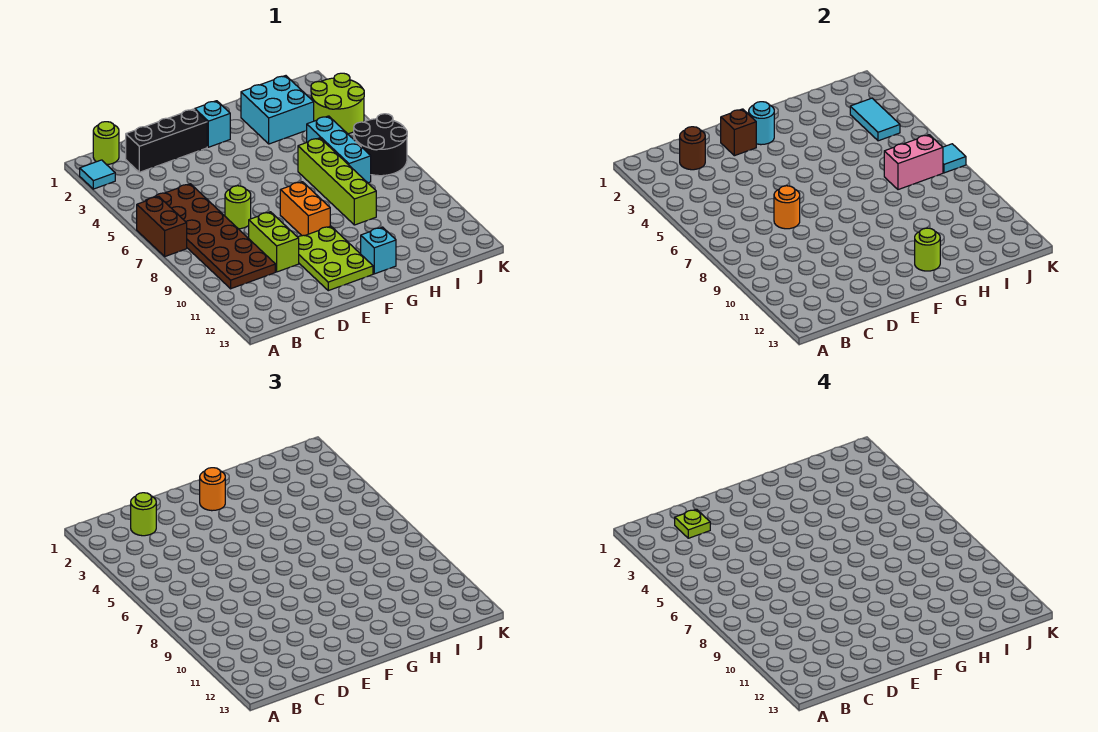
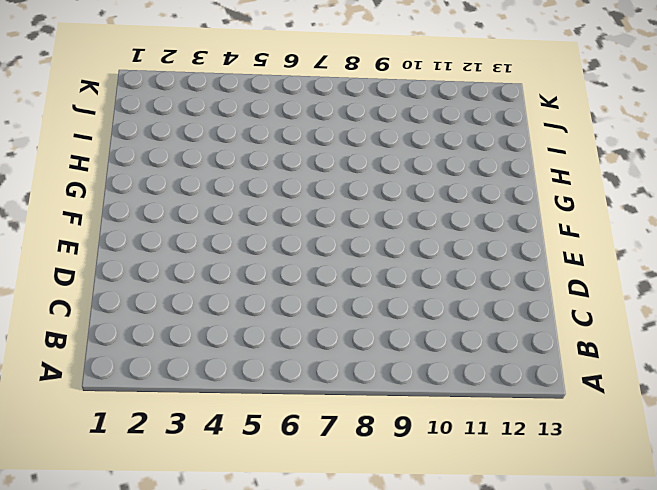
none -> cyan 1x1 tile [80,160,115,189]
none -> brown 1x2 brick [137,196,187,256]
none -> lime 1x1 round brick [93,122,119,164]

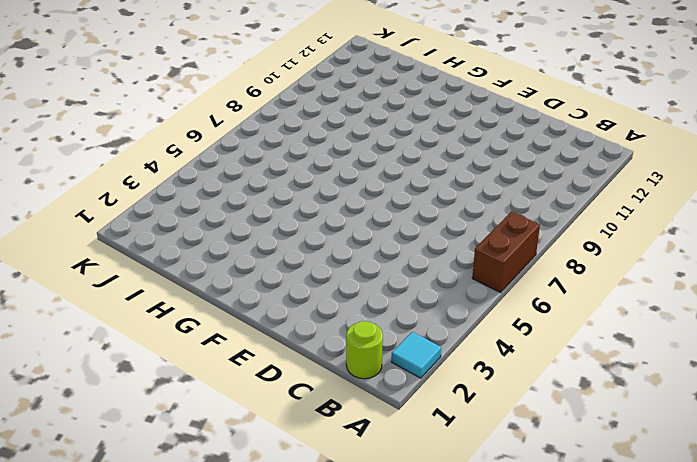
none -> brown 2x6 plate [146,184,275,289]
none -> black 1x3 brick [126,109,207,172]
none -> lime 1x1 round brick [225,186,251,229]

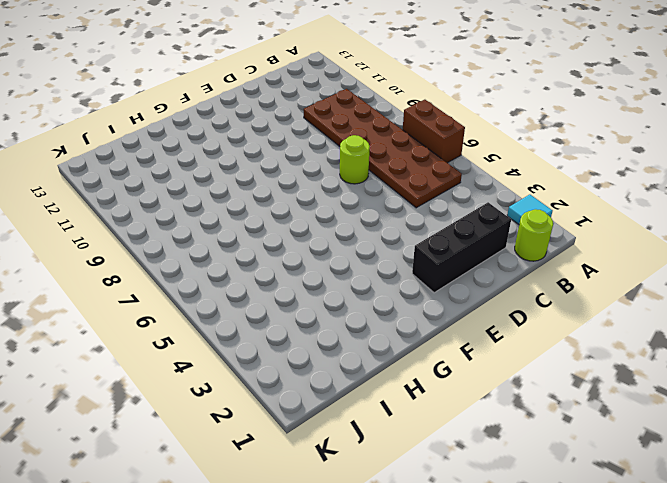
none -> lime 1x2 brick [249,212,299,272]
none -> lime 2x3 plate [298,226,373,291]
none -> cyan 1x1 brick [195,101,230,147]

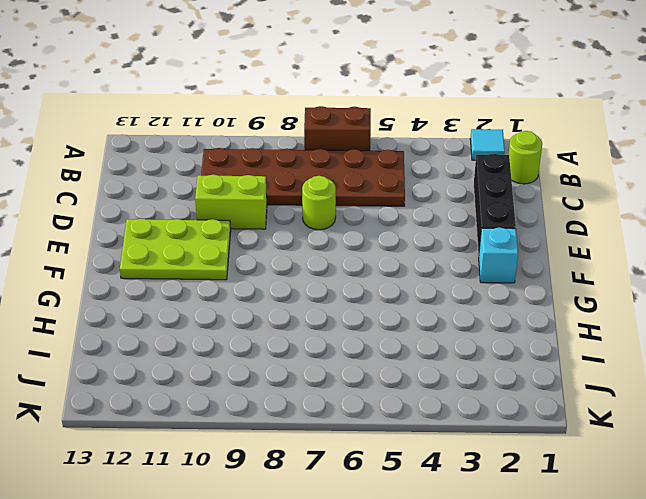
none -> orange 1x2 brick [280,182,330,236]
none -> cyan 1x1 brick [361,227,396,274]
none -> cyan 2x2 brick [241,76,314,144]

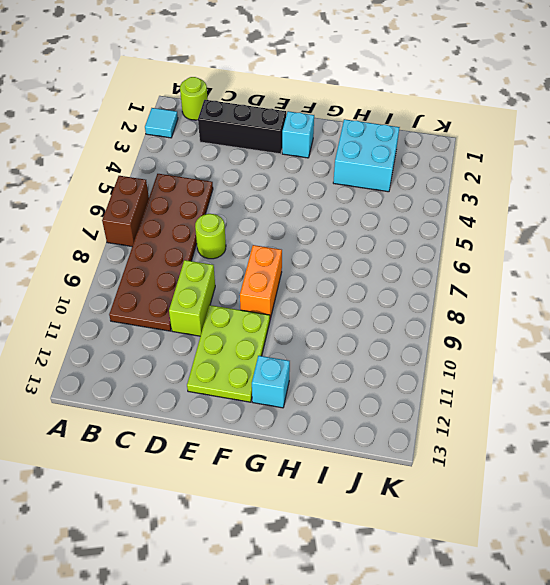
none -> lime 1x4 brick [298,138,376,225]
none -> cyan 1x3 brick [307,116,371,183]
none -> lime 2x2 round brick [311,73,364,134]

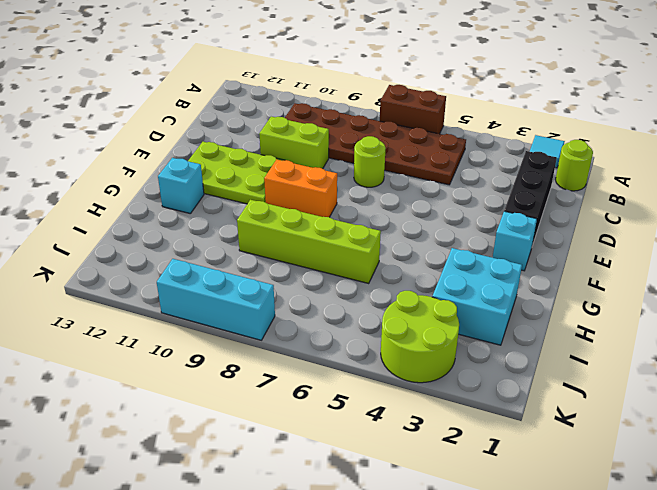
cyan 1x3 brick [157,259,275,340] -> cyan 1x3 brick moved to [307,116,371,183]
none -> black 2x2 round brick [354,114,407,176]
none -> brown 1x1 round brick [680,127,705,170]
none -> orange 1x1 round brick [774,186,800,229]

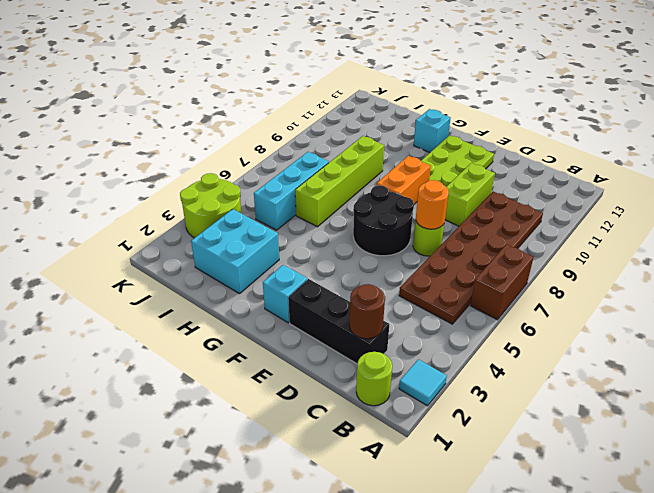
black 2x2 round brick [353,185,414,256] -> black 2x2 round brick moved to [354,114,407,176]
none -> brown 1x1 brick [721,109,756,156]
none -> cyan 1x1 round brick [749,102,774,145]
none -> lime 1x1 round brick [915,228,940,271]

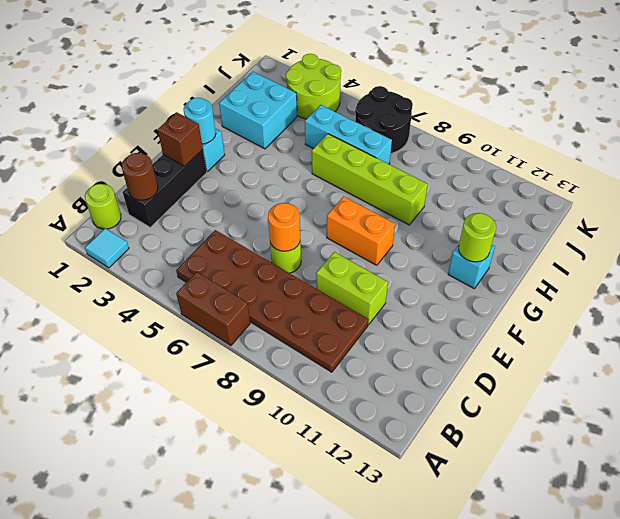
none -> lime 2x3 plate [298,226,373,291]
none -> pink 1x2 brick [884,135,943,190]
none -> cyan 1x2 tile [850,98,900,141]

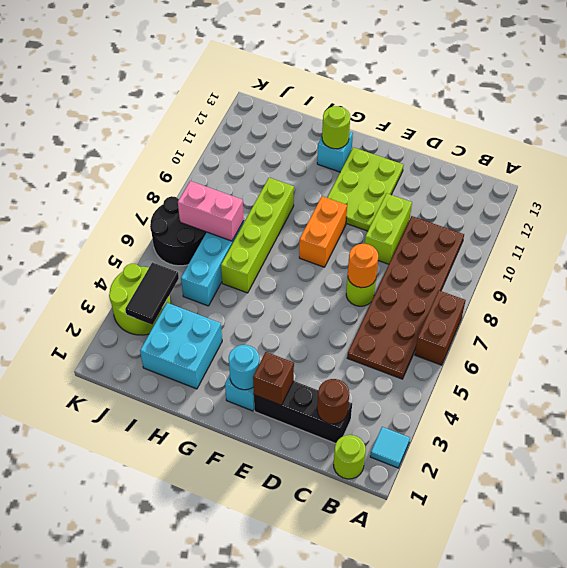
black 1x2 tile [125,262,179,325] -> cyan 1x2 tile [850,98,900,141]
none -> cyan 1x1 tile [943,144,966,173]
none -> lime 1x1 round brick [131,493,156,536]
none -> orange 1x1 round brick [200,468,225,511]

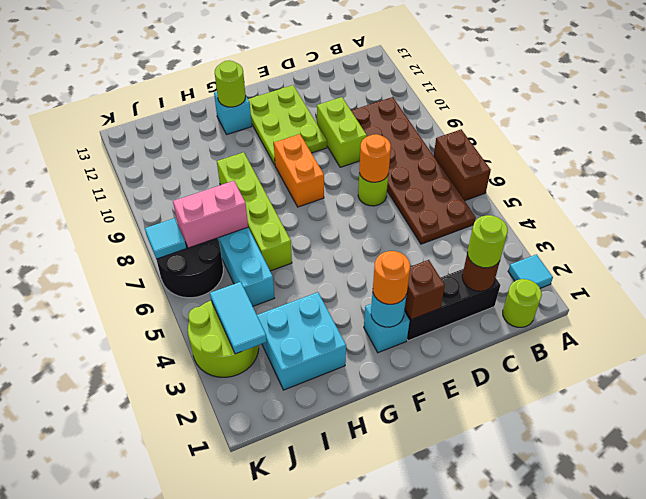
none -> lime 1x1 plate [675,509,710,538]

